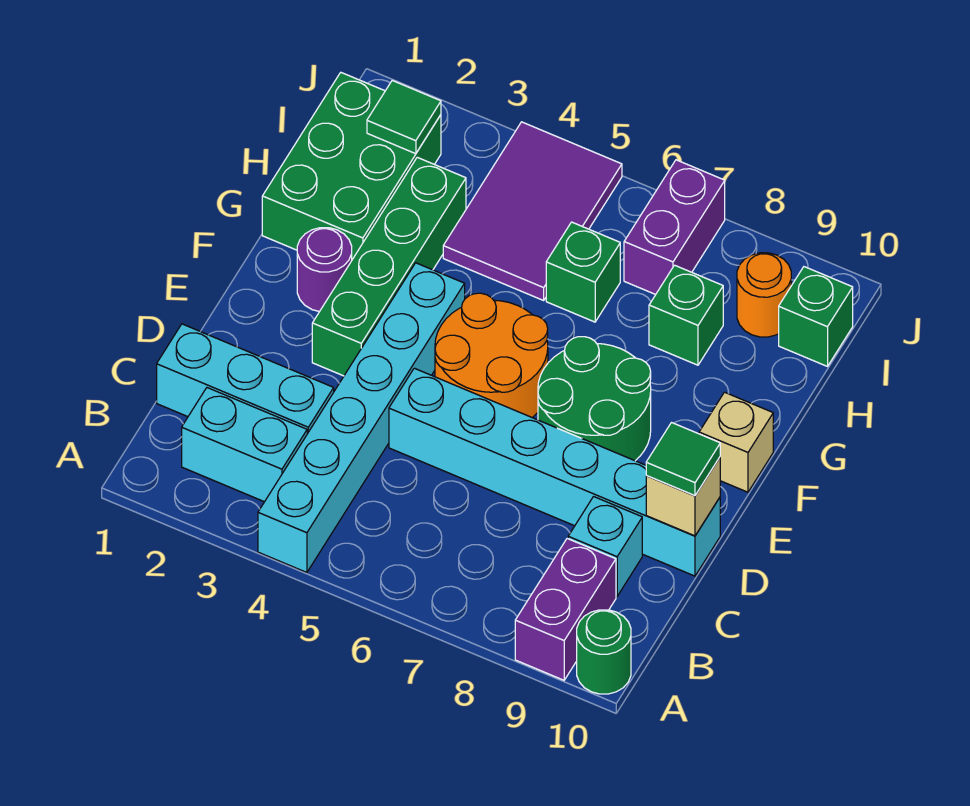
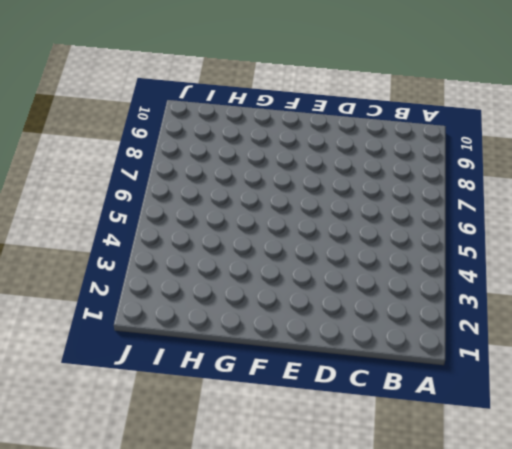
none -> cyan 1x6 brick [258,263,465,572]
none -> purple 1x2 brick [515,539,616,680]
none -> green 1x1 round brick [577,610,631,694]

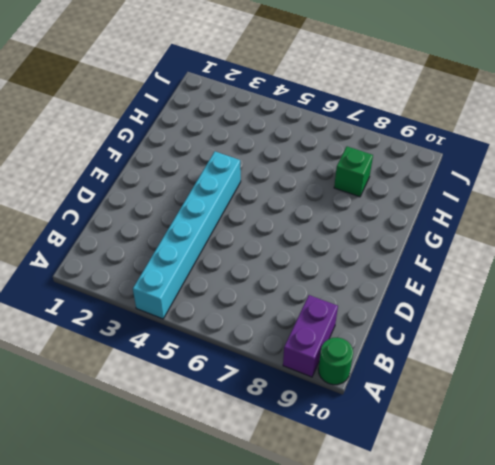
none -> cyan 1x2 brick [182,388,307,502]
none -> cyan 1x3 brick [157,324,334,434]
none -> cyan 1x1 brick [568,497,642,596]

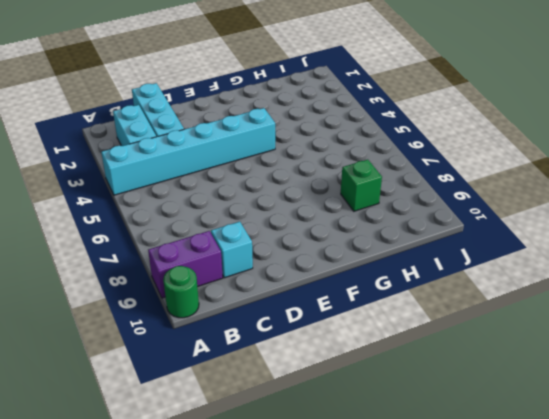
none -> cyan 1x6 brick [389,368,720,576]
none -> green 1x4 brick [312,157,466,376]
none -> orange 2x2 round brick [435,293,548,418]

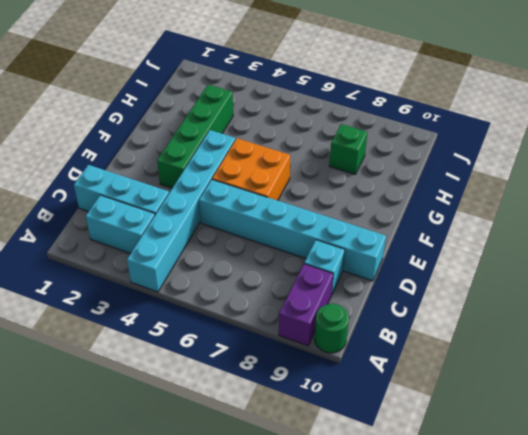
orange 2x2 brick [212,138,290,201] -> orange 2x2 round brick [435,293,548,418]
none -> green 2x2 round brick [538,337,651,461]
none -> purple 1x1 round brick [297,228,352,312]
none -> tan 1x1 brick [699,392,773,492]

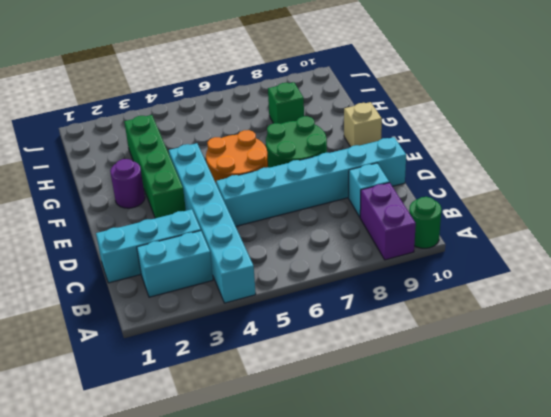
none -> green 2x3 brick [262,73,441,259]
none -> purple 2x3 tile [443,122,622,300]
none -> green 1x1 brick [546,222,620,322]

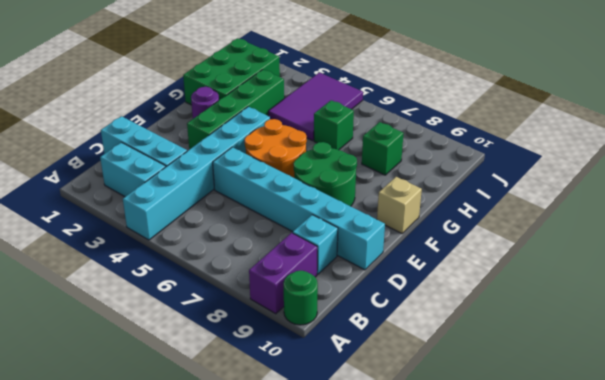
none -> purple 1x2 brick [624,160,725,295]
none -> orange 1x1 round brick [737,253,791,337]
none -> green 1x1 brick [779,267,853,366]

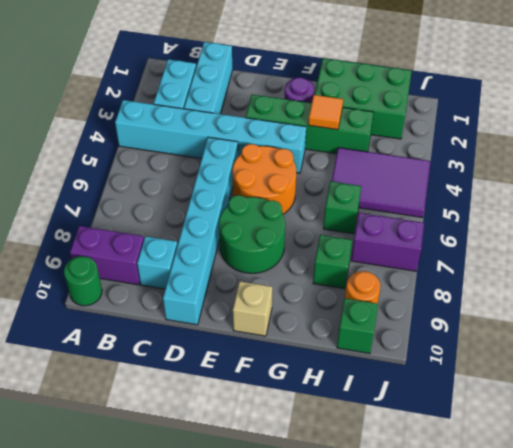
orange 1x1 tile [308,95,343,130] -> none
none -> tan 1x1 brick [646,457,720,536]
none -> green 1x1 tile [367,81,441,154]
none -> green 1x1 tile [646,423,720,496]

